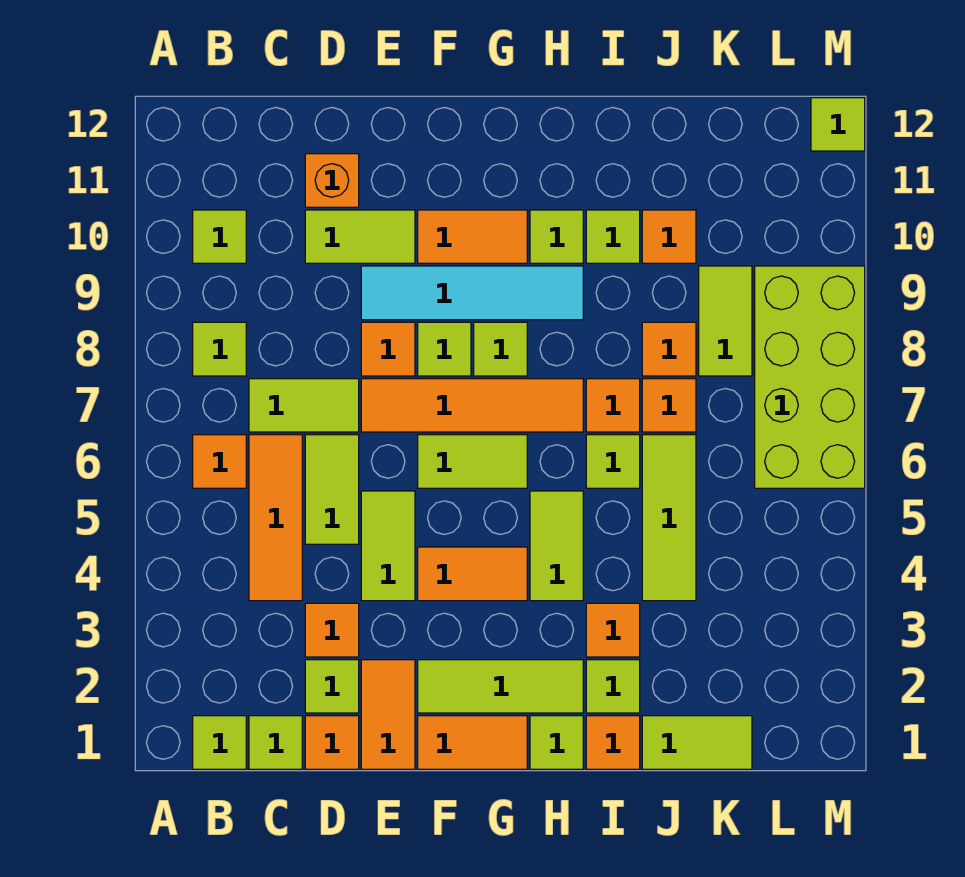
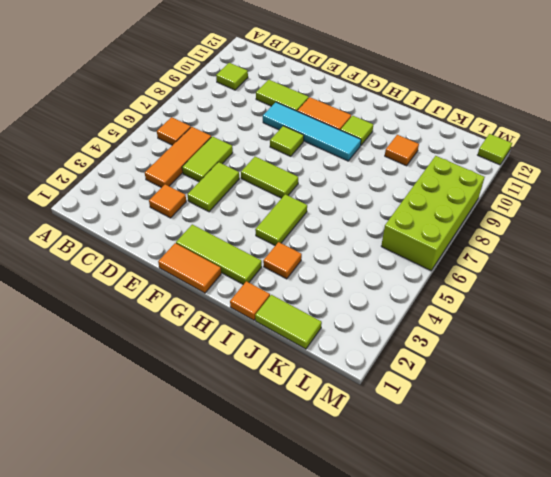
none -> lime 1x1 tile [193,716,246,769]
none -> lime 1x1 tile [193,322,246,376]
none -> lime 1x1 tile [249,716,302,769]
none -> lime 1x2 tile [249,379,359,432]

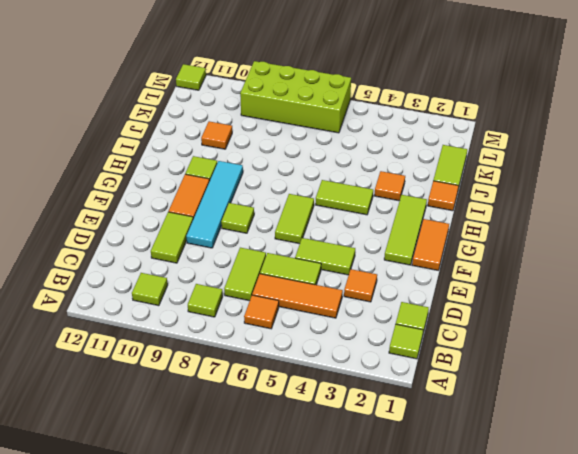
none -> orange 1x1 tile [305,716,359,769]
none -> lime 1x1 tile [305,660,359,713]
none -> orange 1x1 brick [305,154,359,207]
none -> orange 1x2 tile [361,660,415,769]

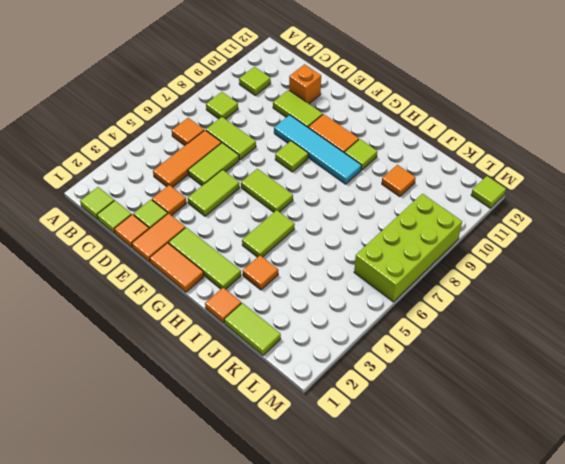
none -> orange 1x4 tile [361,379,583,432]
none -> orange 1x1 tile [361,322,415,376]
none -> orange 1x2 tile [418,547,527,601]
none -> lime 1x1 tile [474,322,527,376]

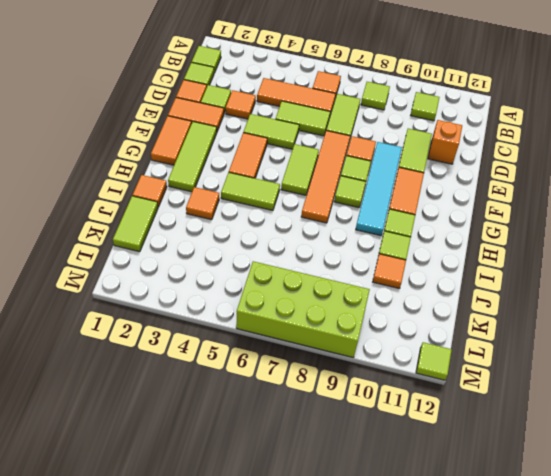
none -> lime 1x1 tile [530,716,583,769]
none -> lime 1x1 tile [586,660,640,713]
none -> lime 1x1 tile [586,435,640,488]
none -> orange 1x1 tile [586,379,640,432]

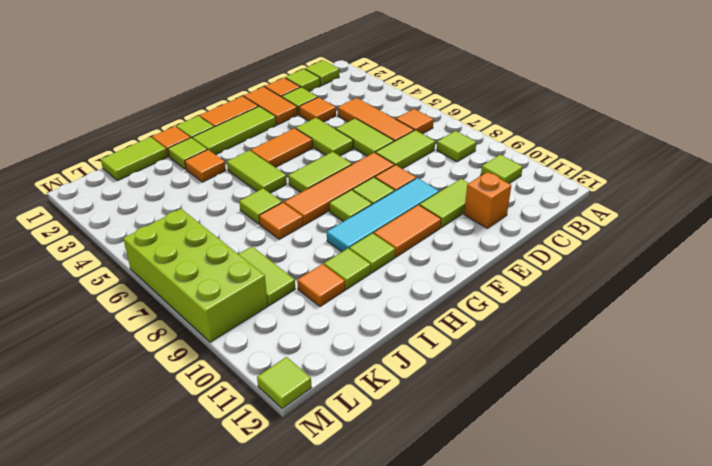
none -> lime 1x3 tile [642,435,696,601]
none -> orange 1x1 tile [642,379,696,432]
none -> orange 1x1 tile [642,322,696,376]

